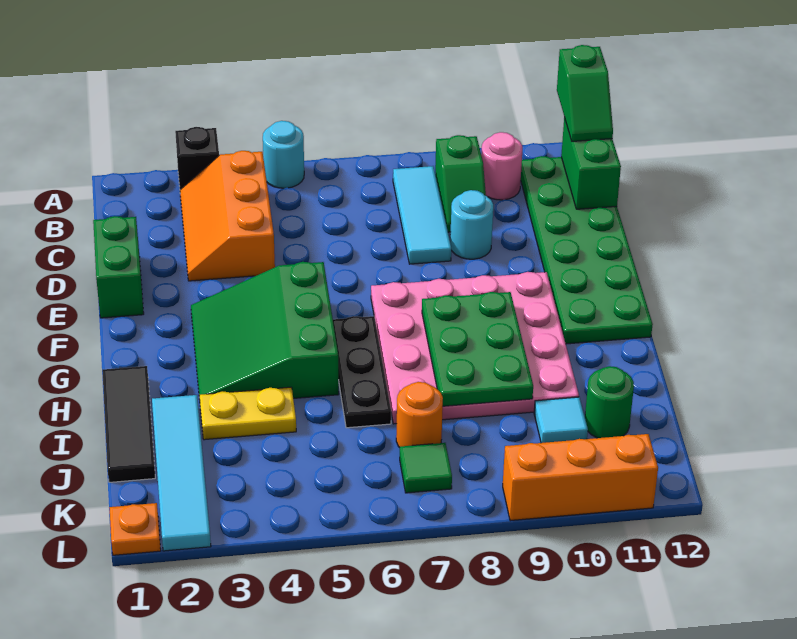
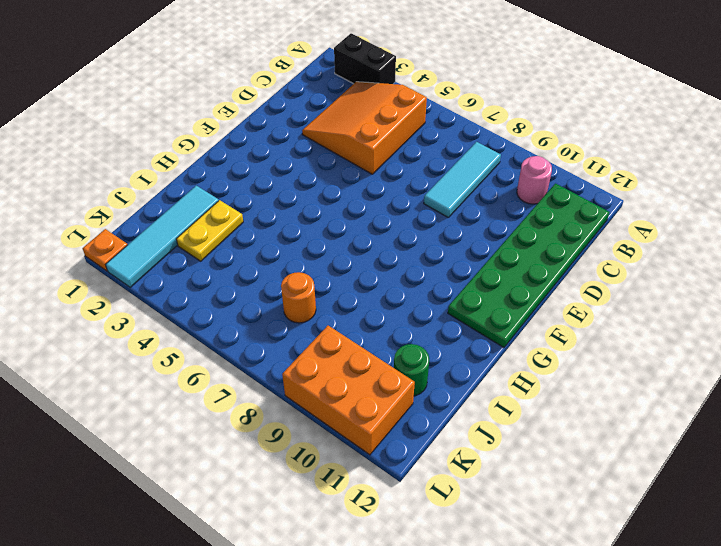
black 1x2 brick [334,33,396,84] -> black 1x1 brick [175,127,219,190]
orange 3x3 slope [302,82,427,174] -> orange 2x3 slope [180,151,275,281]
yellow 1x2 plate [176,200,243,261] -> yellow 1x2 plate turned to [199,387,296,440]
orange 2x3 brick [282,326,415,455] -> orange 1x3 brick [503,434,658,521]
none -> cyan 1x1 round brick [263,121,304,188]
none -> green 1x2 slope [435,135,486,232]
none -> green 1x2 brick [93,216,144,318]

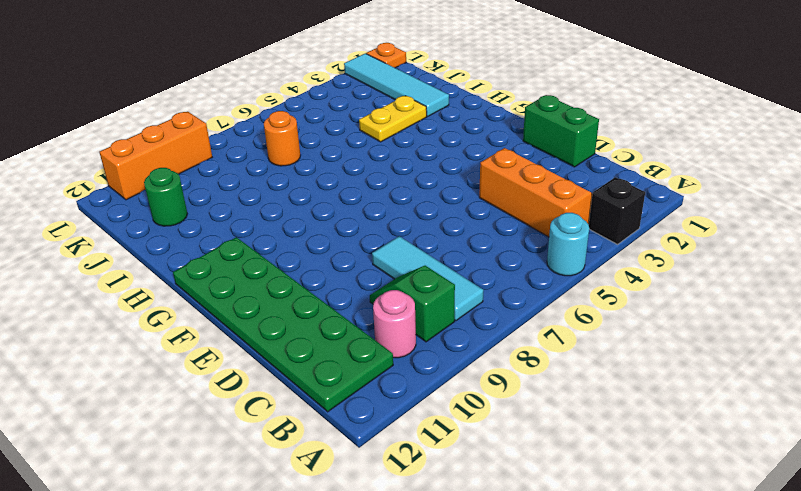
none -> cyan 1x1 round brick [450,190,493,259]
none -> green 3x3 slope [191,262,339,399]
none -> pink 4x4 plate [371,272,579,424]

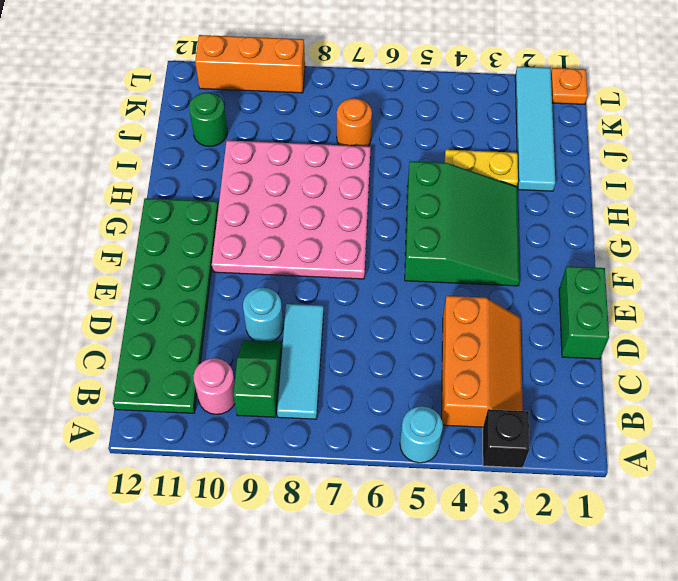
none -> black 1x3 plate [333,316,391,428]
none -> black 1x3 tile [102,366,155,482]
none -> cyan 1x1 tile [534,397,588,443]

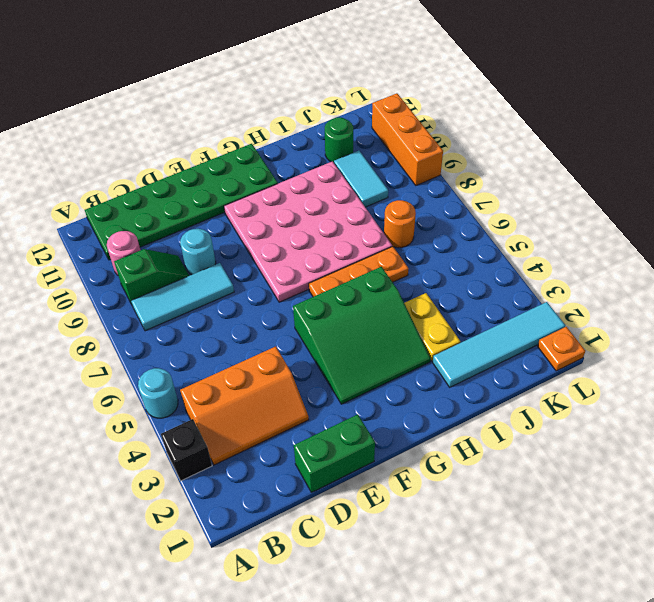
orange 1x3 plate [309,246,409,297] -> black 1x3 plate [333,316,391,428]
cyan 1x2 tile [334,151,388,207] -> cyan 1x1 tile [534,397,588,443]
none -> black 1x3 tile [102,366,155,482]
none -> green 1x1 tile [400,443,452,493]
none -> green 1x2 brick [561,118,621,209]

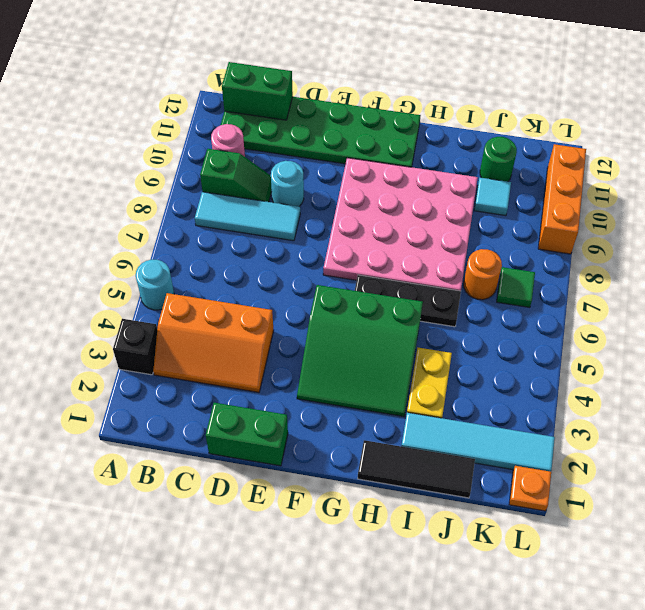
none -> green 2x3 plate [422,292,533,406]
none -> green 1x2 slope [557,45,613,141]

